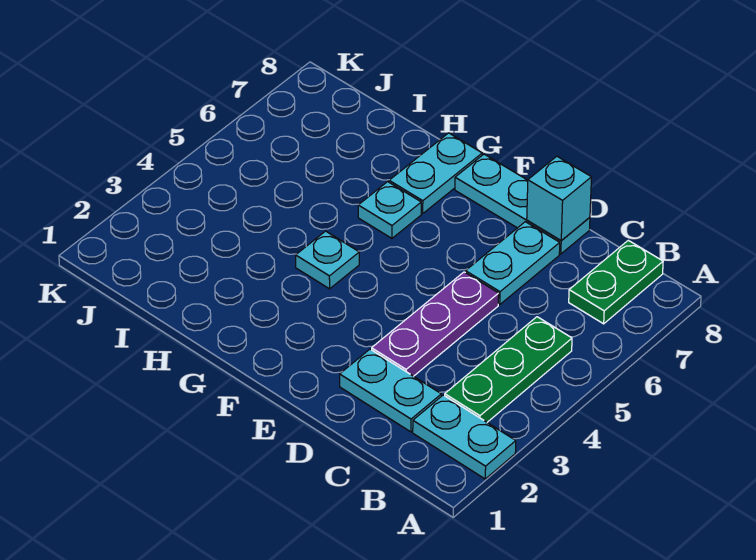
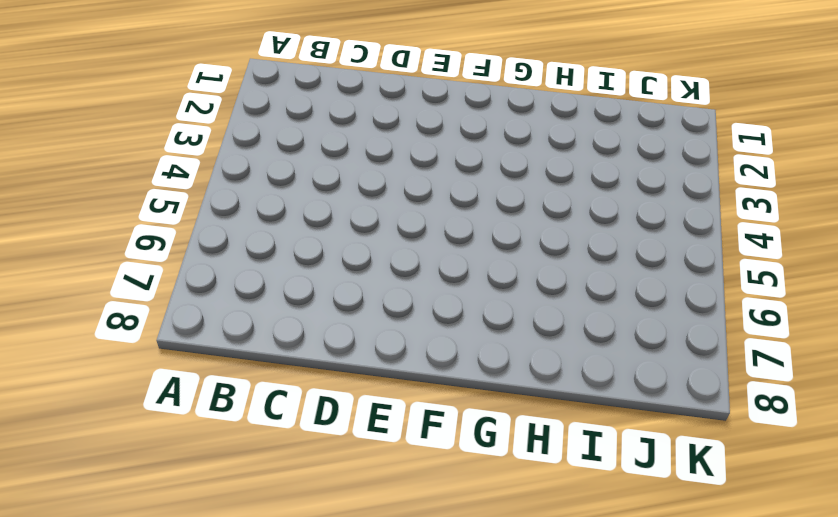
none -> cyan 1x2 plate [413,395,516,479]
none -> green 1x3 plate [445,317,572,422]

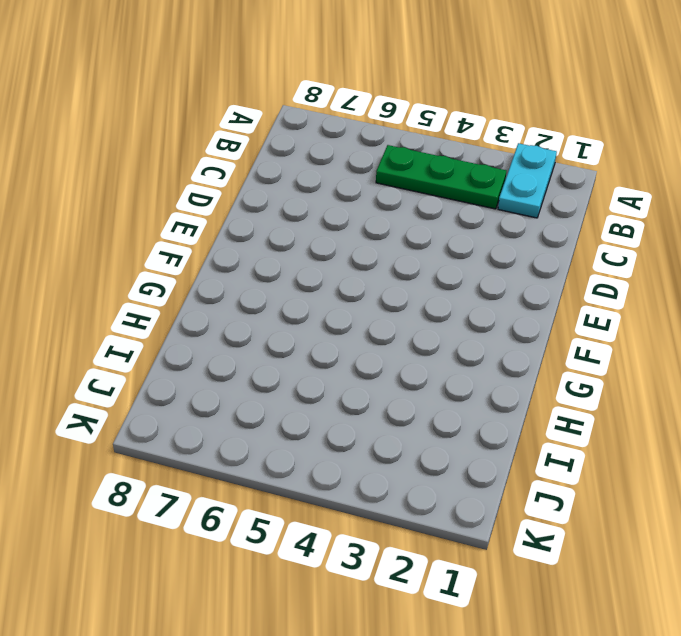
none -> green 1x2 plate [569,240,663,324]
none -> cyan 1x2 plate [340,349,441,432]

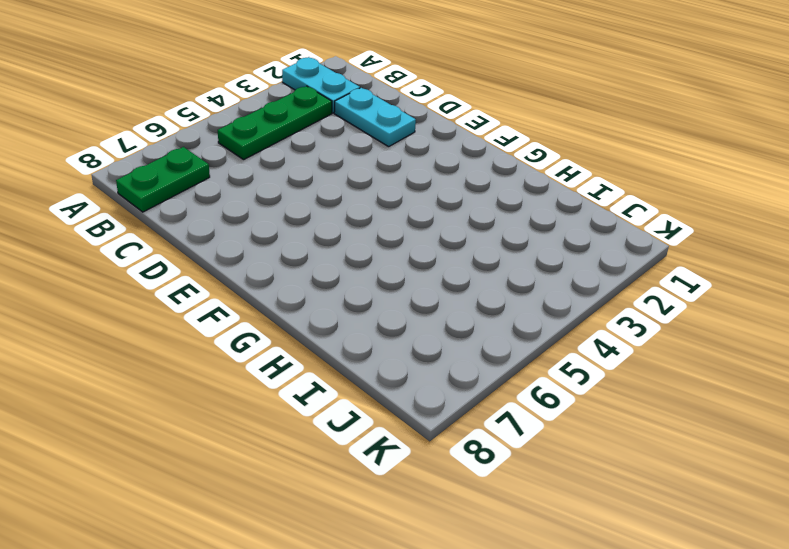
none -> purple 1x3 plate [372,272,499,376]
none -> cyan 1x2 plate [465,222,560,304]

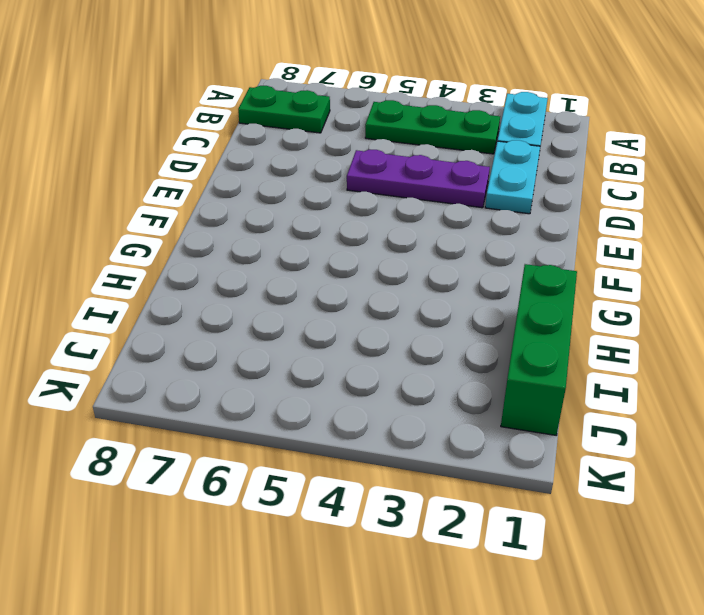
green 1x3 brick [501,264,577,435] -> none
none -> cyan 1x2 plate [465,222,560,304]
none -> cyan 1x3 plate [455,154,590,254]

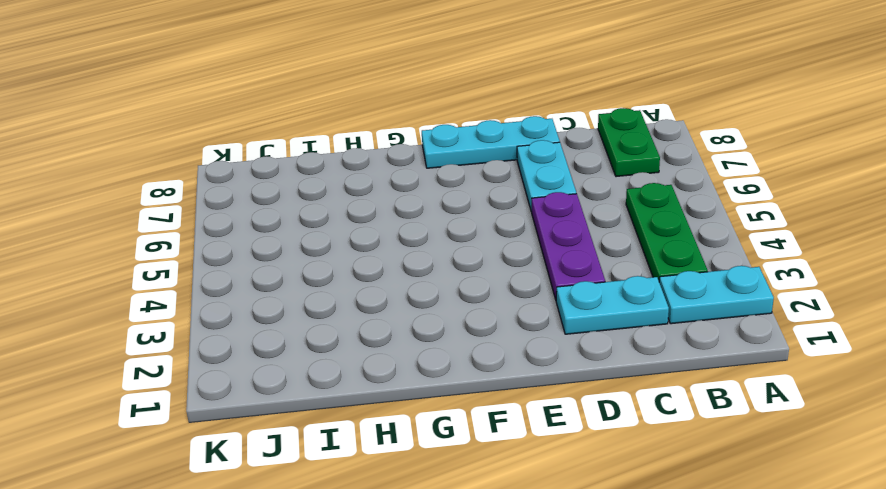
none -> cyan 1x1 plate [296,231,359,289]
none -> cyan 1x1 plate [358,182,421,238]

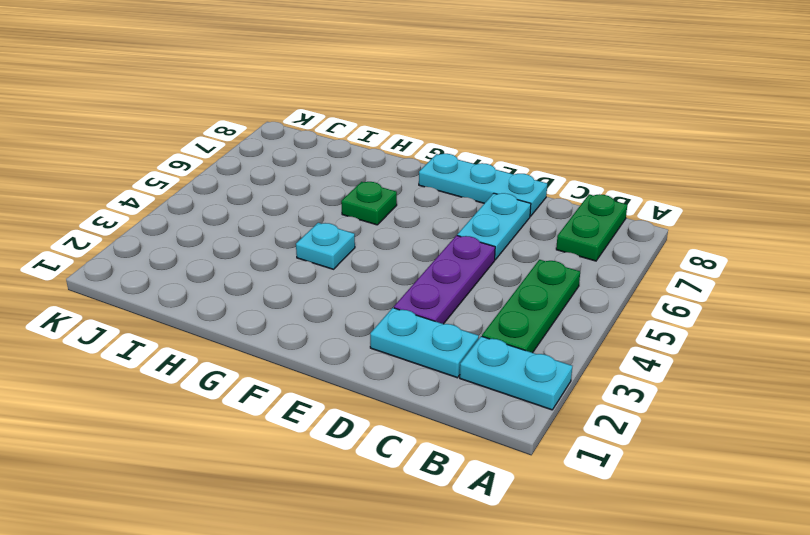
green 1x1 plate [341,182,397,225] -> cyan 1x1 plate [358,182,421,238]
none -> cyan 1x2 plate [389,133,482,213]
none -> cyan 1x1 brick [527,156,591,241]

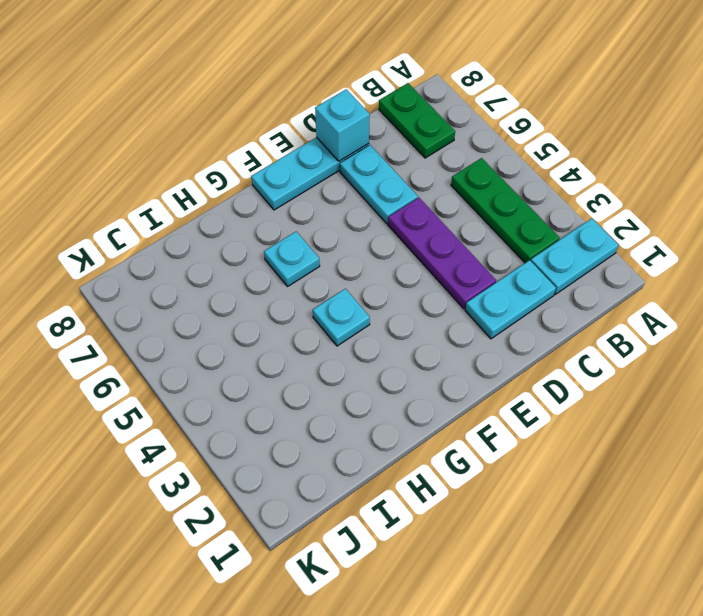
none -> cyan 1x2 plate [389,133,482,213]

